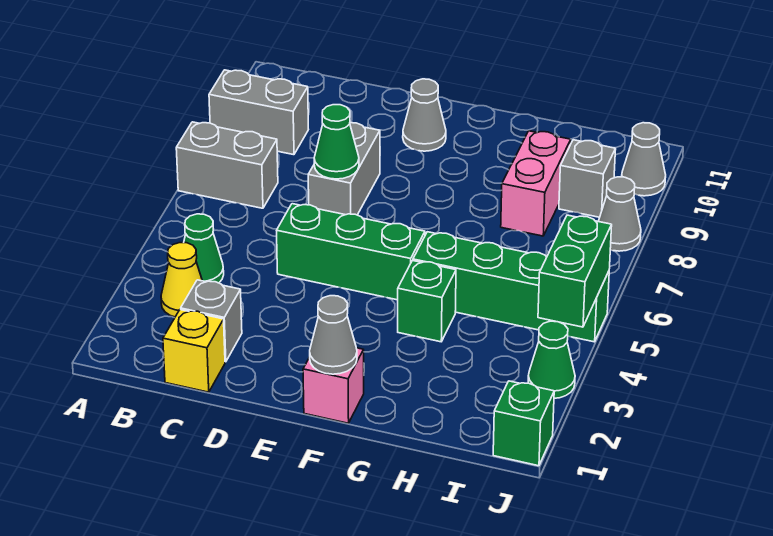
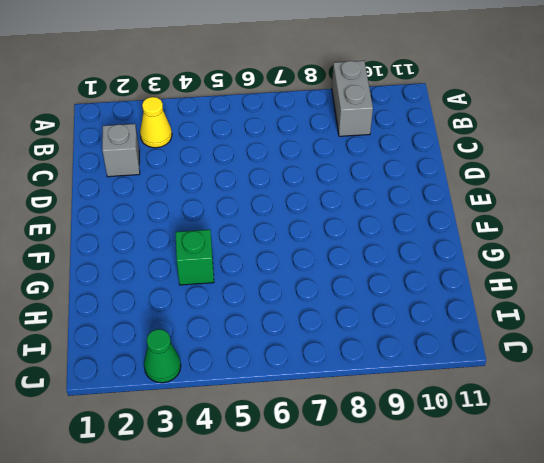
none -> grey 1x2 brick [176,122,278,208]
none -> green 1x1 cone [184,214,224,283]
none -> yellow 1x1 brick [163,310,225,392]

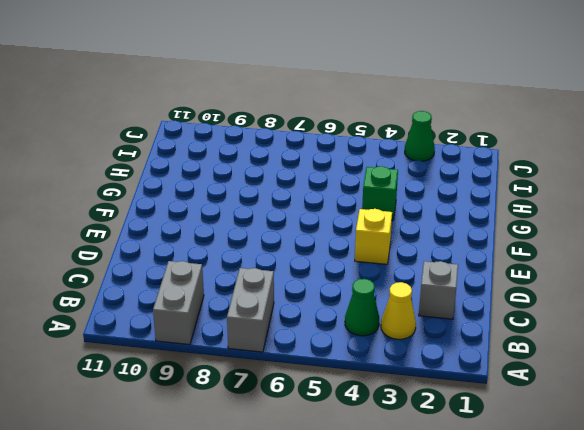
yellow 1x1 brick [355,209,392,264] -> yellow 1x1 brick moved to [163,310,225,392]
none -> green 1x3 brick [277,204,425,300]
none -> grey 1x2 brick [308,123,380,215]
none -> grey 1x1 cone [403,79,446,151]

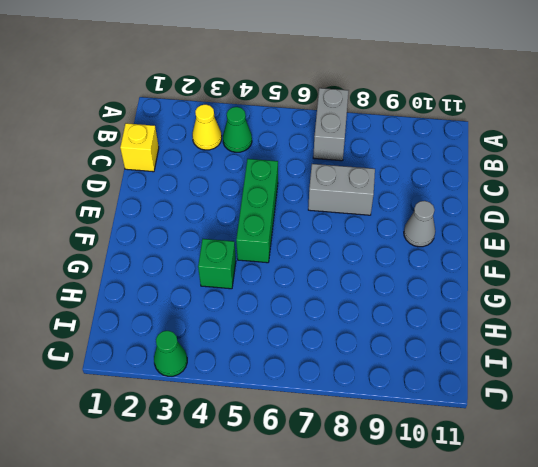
none -> grey 1x2 brick [209,70,308,155]
none -> grey 1x1 brick [181,280,242,362]
none -> pink 1x1 brick [303,348,364,423]

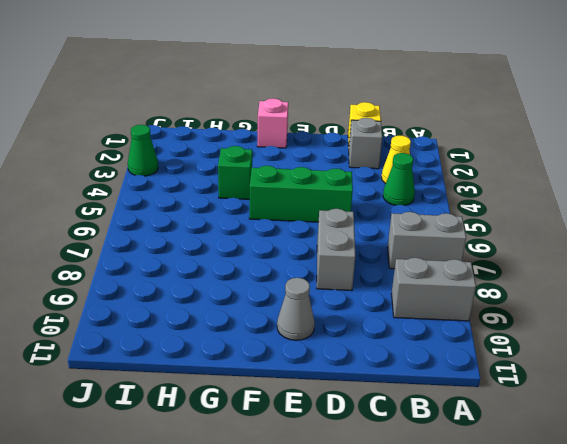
none -> green 1x4 brick [413,232,609,342]
none -> pink 1x2 brick [501,131,571,236]
none -> grey 1x1 brick [559,140,616,217]

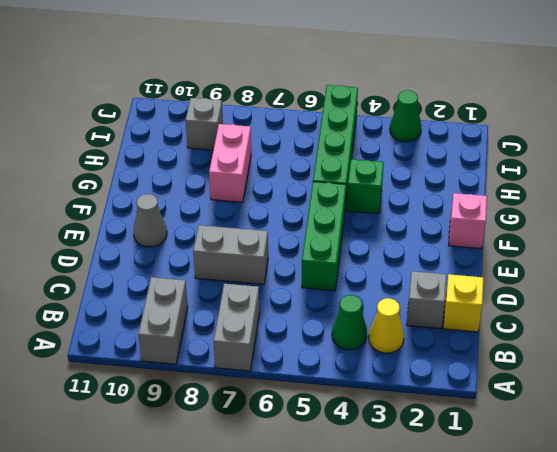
pink 1x2 brick [209,124,251,202] -> pink 1x2 brick turned to [501,131,571,236]
none -> green 1x1 brick [493,381,554,466]
none -> grey 1x1 cone [598,177,641,251]
none -> grey 1x1 cone [622,123,666,196]

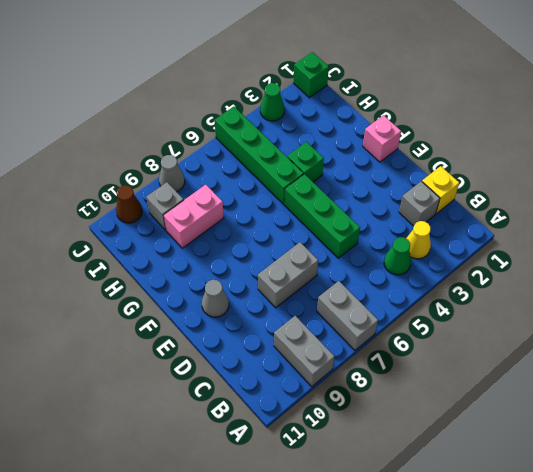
brown 1x1 cone [116,185,142,223] -> grey 1x1 cone [622,123,666,196]
none -> green 1x1 cone [314,105,359,179]
none -> grey 1x1 cone [310,296,357,374]
none -> green 1x2 brick [538,215,612,327]

